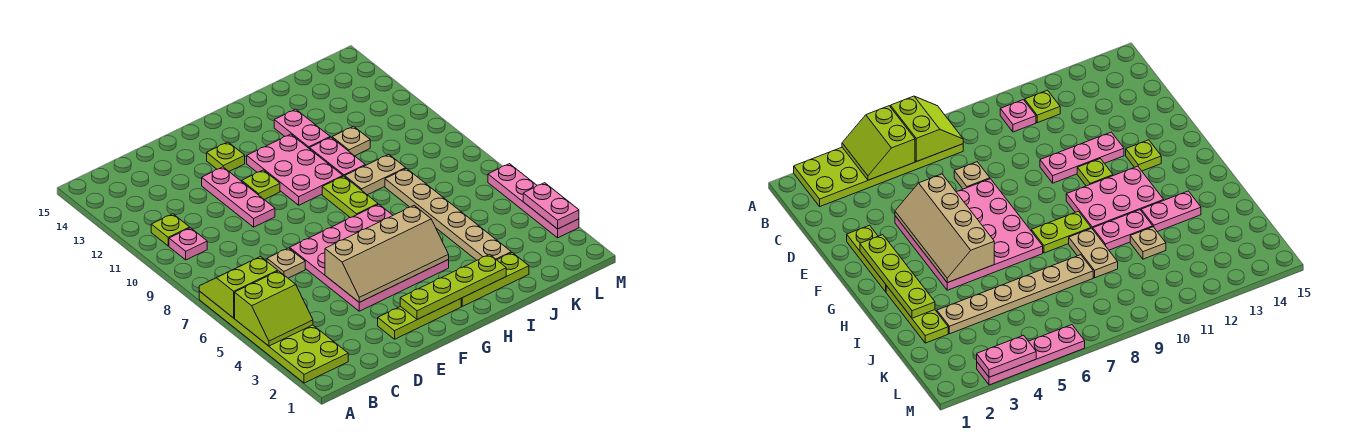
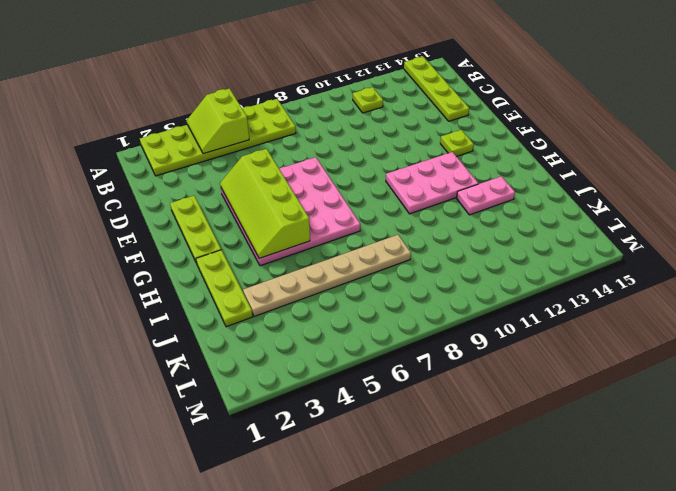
lime 1x4 plate [404,57,469,121] -> lime 1x4 plate moved to [400,255,506,320]
lime 2x4 slope [220,149,310,258] -> tan 2x4 slope [325,206,449,302]
none -> pink 1x1 plate [169,228,207,260]
none -> tan 1x1 plate [267,248,305,278]
none -> pink 1x3 plate [202,167,275,227]

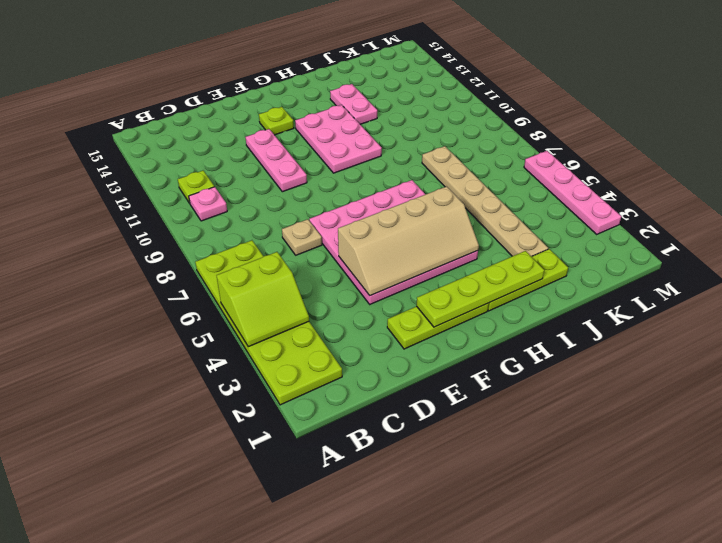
none -> lime 1x1 plate [242,170,280,200]
none -> lime 1x2 plate [322,176,378,218]
none -> tan 1x2 plate [345,154,406,195]

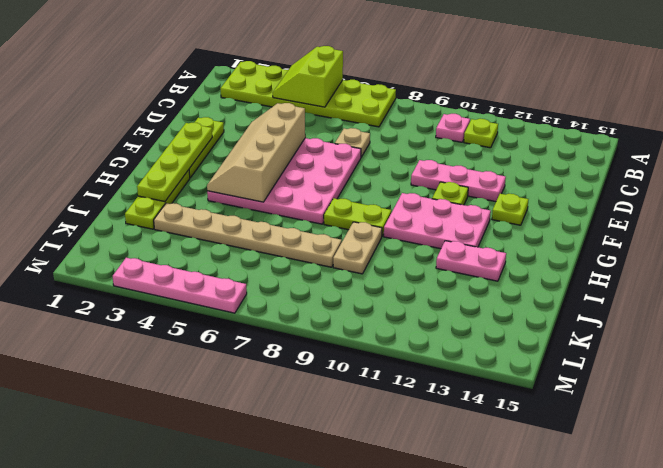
none -> pink 1x2 plate [310,137,365,177]
none -> tan 1x1 plate [332,126,370,156]
none -> lime 2x2 slope [199,257,278,318]

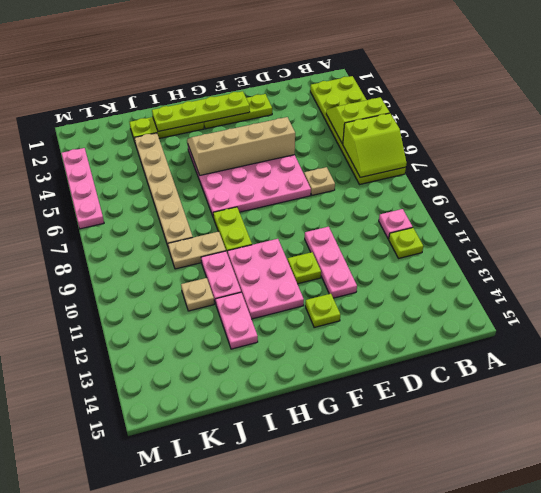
none -> pink 1x2 plate [523,183,579,229]

